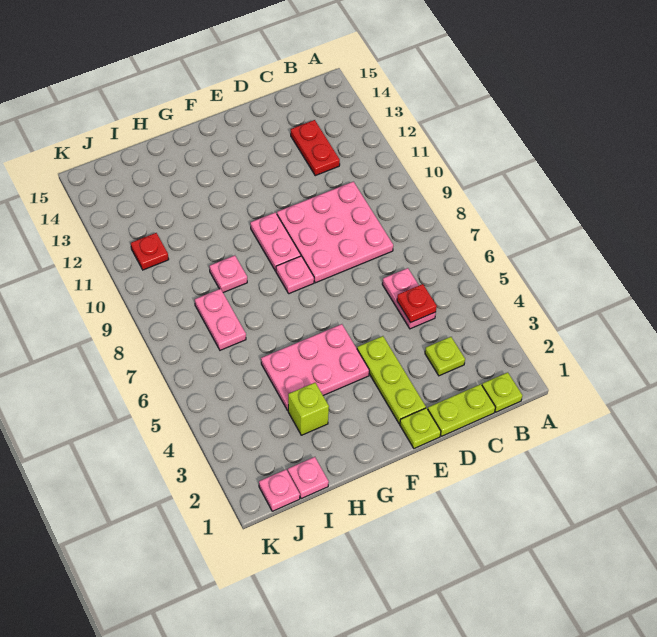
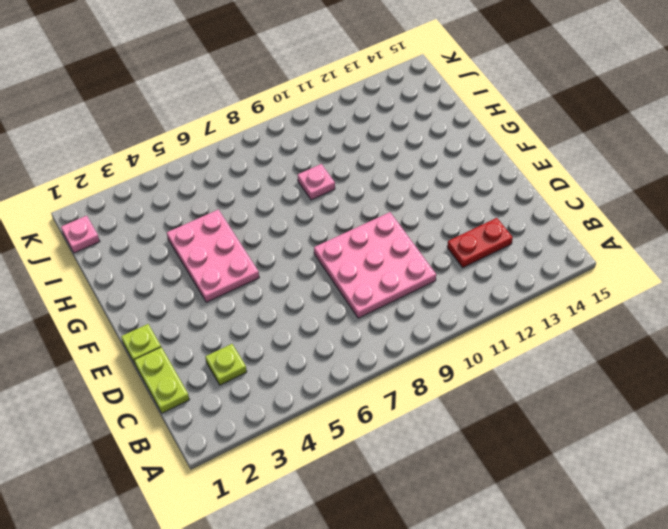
none -> lime 1x1 plate [482,372,522,412]
none -> pink 1x2 plate [382,268,436,329]
none -> lime 1x3 plate [357,336,426,424]

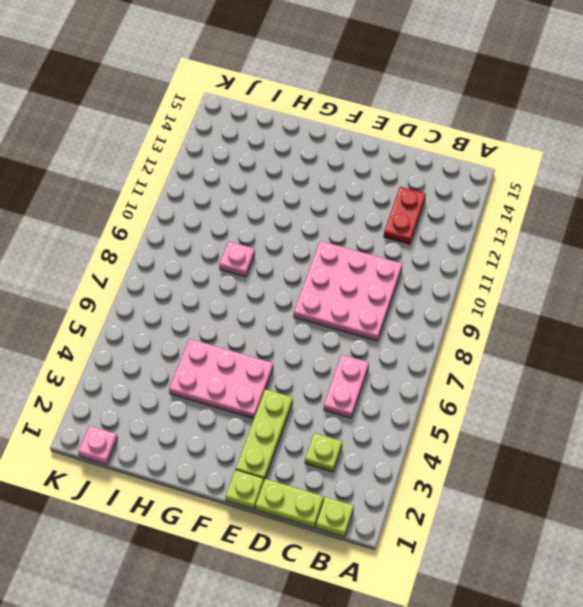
none -> pink 1x1 plate [276,256,314,294]
none -> pink 1x2 plate [250,212,301,271]
none -> lime 1x1 brick [288,383,329,435]

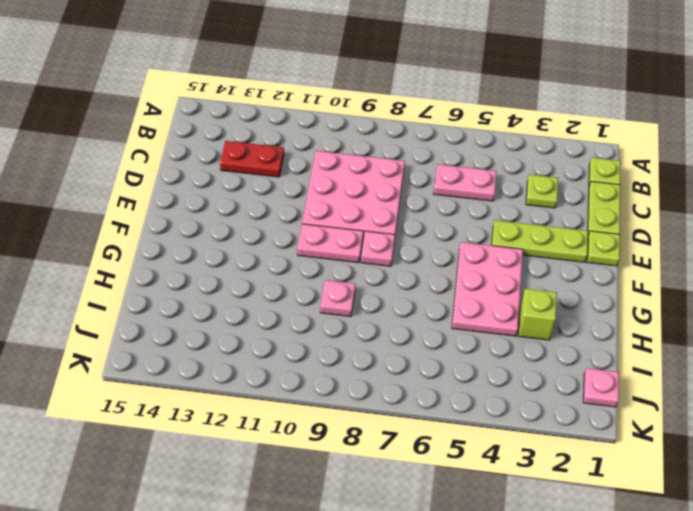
none -> pink 1x1 plate [288,457,329,499]
none -> pink 1x2 plate [195,289,246,350]
none -> red 1x1 plate [131,233,169,270]

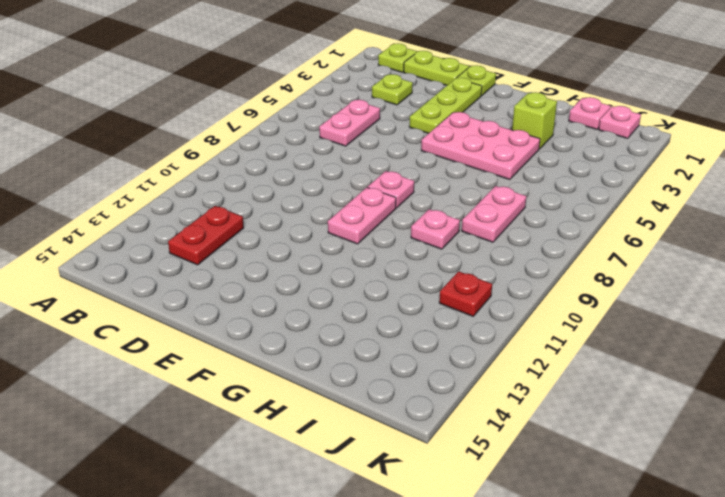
none -> pink 3x3 plate [277,182,393,283]
none -> red 1x1 plate [397,284,437,323]

